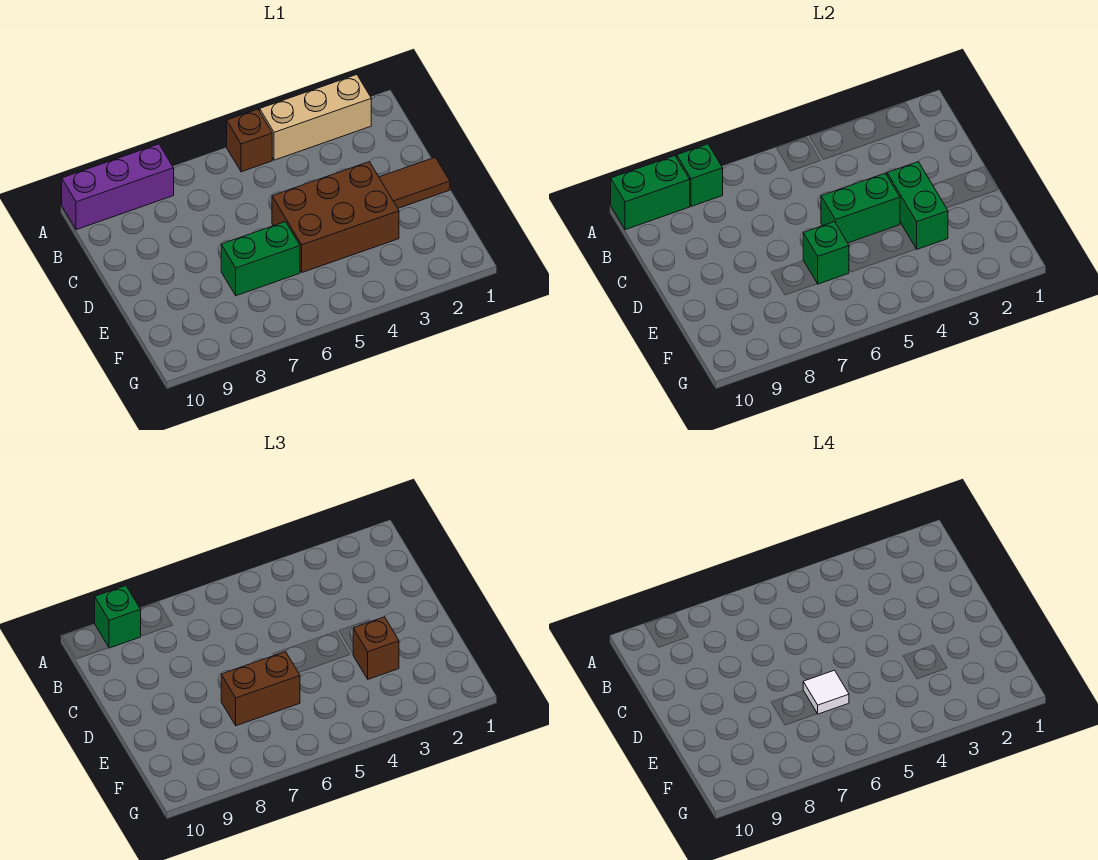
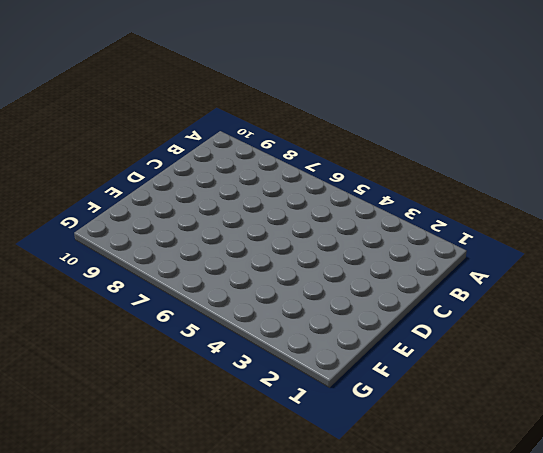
none -> tan 1x3 brick [260,75,371,160]
none -> brown 1x1 brick [227,109,272,172]
none -> purple 1x3 brick [62,144,174,230]

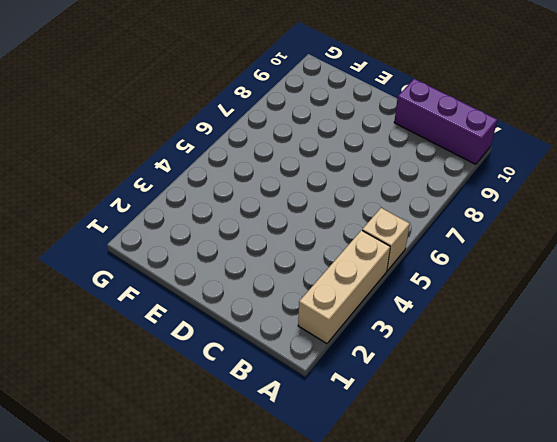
tan 1x1 brick [362,208,410,271] -> brown 1x1 brick [227,109,272,172]
purple 1x3 brick [394,79,497,164] -> purple 1x3 brick turned to [62,144,174,230]
none -> brown 1x2 tile [379,157,450,208]
none -> brown 2x3 brick [272,162,399,272]
none -> green 1x2 brick [221,222,300,296]

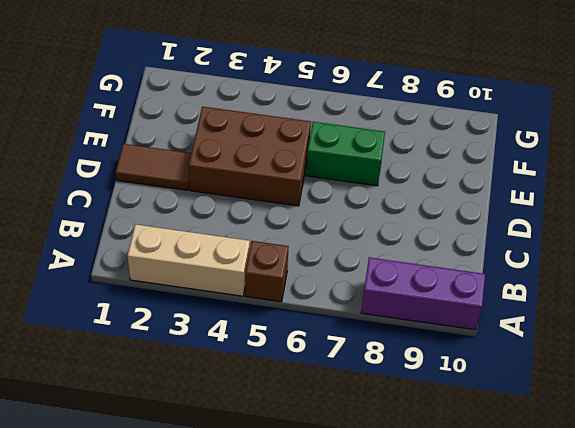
none -> green 1x1 brick [677,144,723,206]
none -> green 1x2 brick [611,156,690,230]
none -> green 1x2 brick [887,162,948,249]

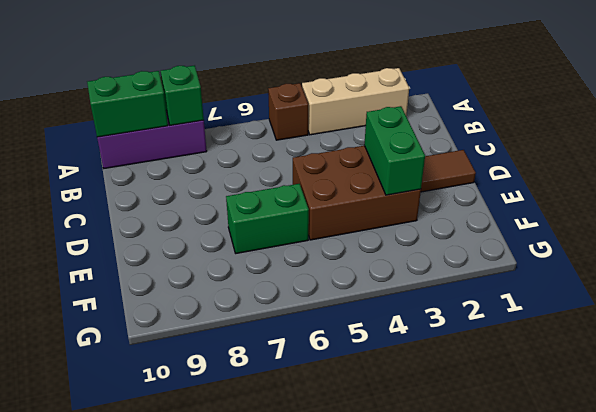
none -> green 1x2 brick [821,173,900,243]
none -> green 1x1 brick [803,222,849,284]
none -> green 1x1 brick [95,586,141,648]

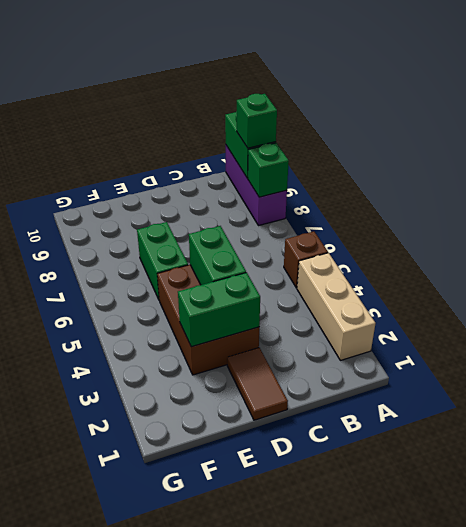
none -> green 1x1 brick [803,222,849,284]
none -> brown 1x1 brick [353,617,399,679]
none -> brown 1x2 brick [221,652,300,726]

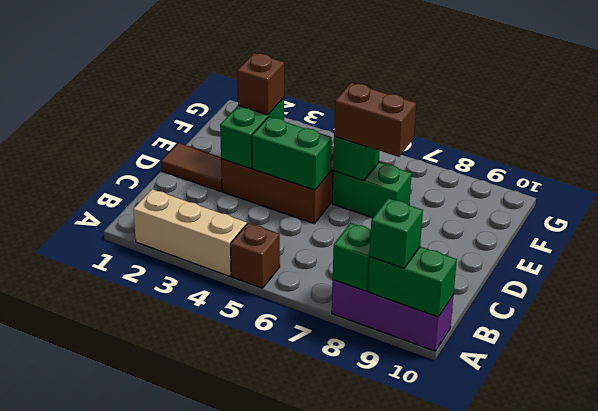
none -> white 1x1 tile [803,670,849,714]

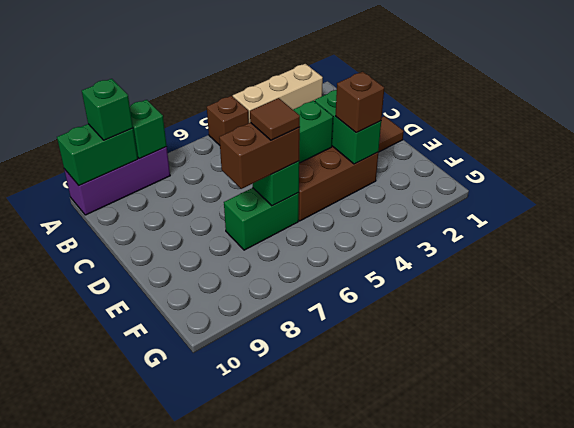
brown 1x1 tile [250,98,300,140] -> white 1x1 tile [803,670,849,714]

